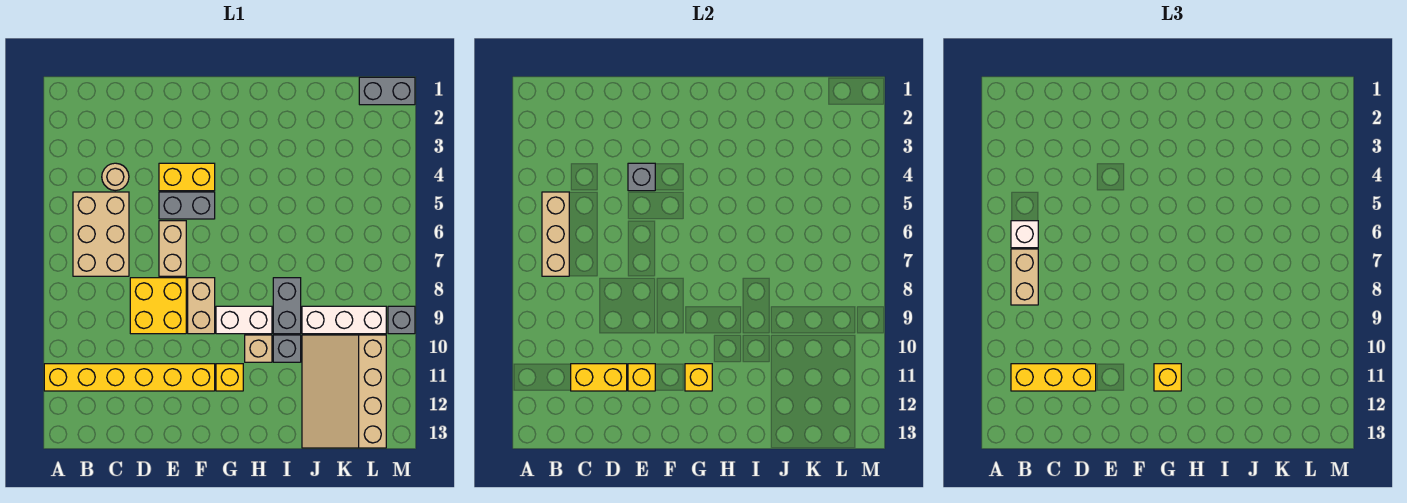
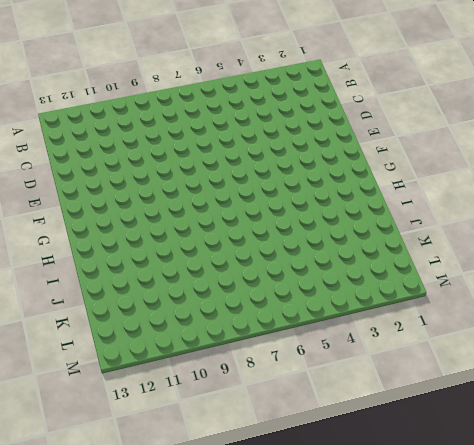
none -> yellow 1x6 brick [44,364,215,391]
none -> tan 2x3 brick [73,192,129,276]
none -> tan 1x1 round brick [102,163,129,191]

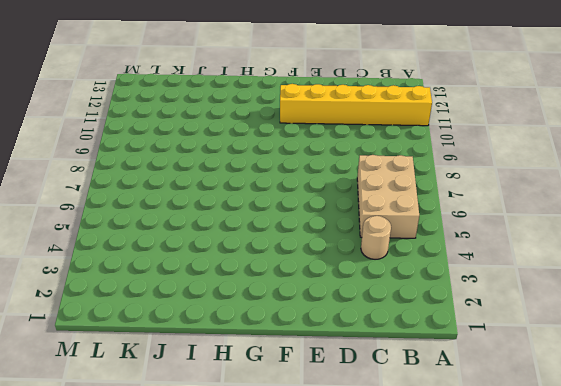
none -> yellow 2x2 brick [130,278,186,334]
none -> yellow 1x2 brick [159,163,215,191]
none -> grey 1x2 brick [159,192,215,219]

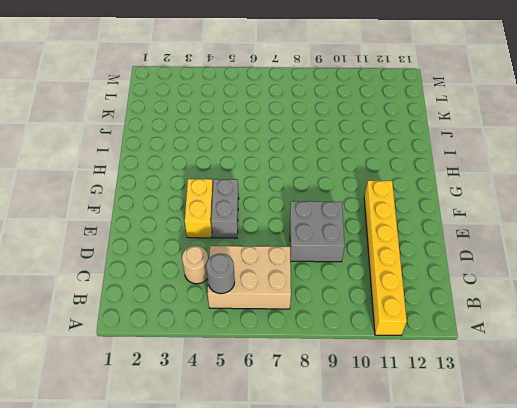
grey 1x1 round brick [206,254,235,294] -> tan 1x3 brick [542,192,569,276]
grey 2x2 brick [290,201,345,262] -> yellow 2x2 brick [130,278,186,334]
none -> tan 1x2 brick [159,221,186,276]
none -> tan 1x2 brick [188,278,215,334]
none -> white 1x2 brick [216,306,272,334]

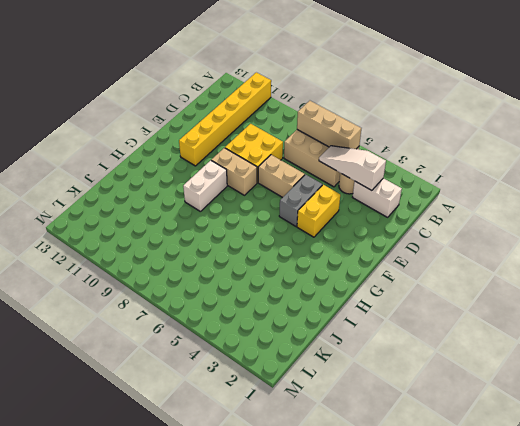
white 1x2 brick [353,178,402,217] -> none
white 1x3 slope [319,146,386,191] -> none
none -> yellow 1x1 brick [216,364,243,391]
none -> tan 1x1 brick [245,335,272,362]
none -> grey 1x2 brick [273,278,301,334]

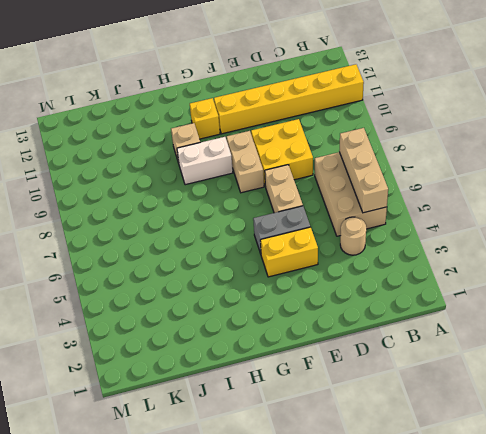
none -> grey 1x2 brick [273,278,301,334]
none -> grey 1x1 brick [273,335,301,362]
none -> white 1x3 brick [302,306,386,334]

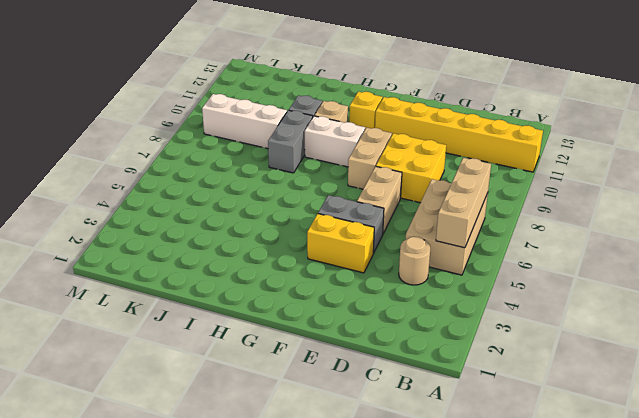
none -> tan 3x4 slope [302,335,386,448]
none -> grey 1x2 brick [359,77,415,105]
none -> grey 1x1 brick [388,306,415,334]

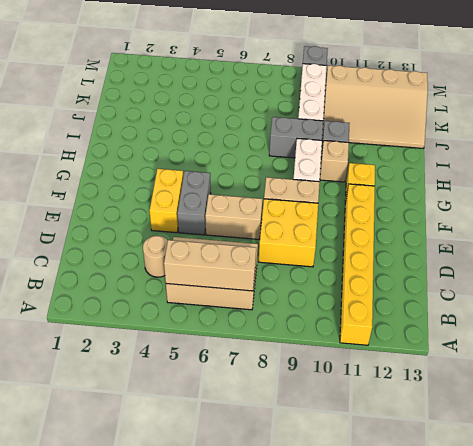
none -> grey 1x2 brick [359,77,415,105]
none -> yellow 1x2 brick [571,364,627,391]
none -> grey 1x1 brick [628,163,655,191]

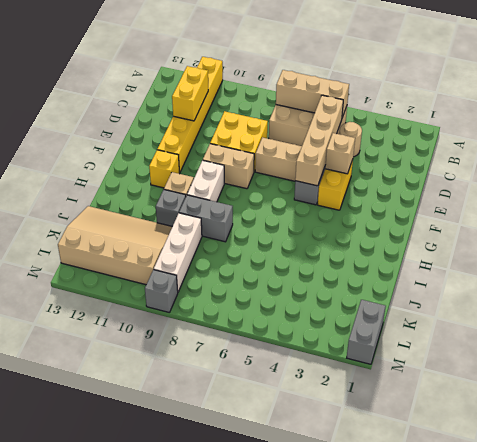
tan 1x4 brick [295,95,343,186] -> none
tan 1x1 brick [325,133,355,174] -> grey 1x1 brick [628,163,655,191]
none -> yellow 1x1 brick [628,364,655,391]
none -> yellow 1x1 brick [685,364,712,391]
none -> white 1x1 brick [1011,221,1038,248]

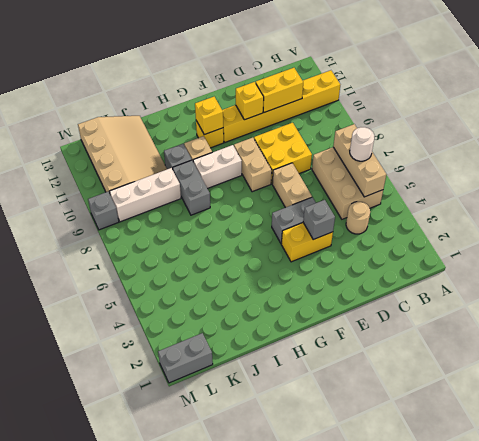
white 1x1 round brick [350,127,374,161] -> white 1x1 brick [1011,221,1038,248]
none -> tan 1x2 brick [1011,249,1038,305]
none -> yellow 1x3 brick [1011,364,1096,391]
none -> yellow 1x1 brick [1154,364,1181,391]

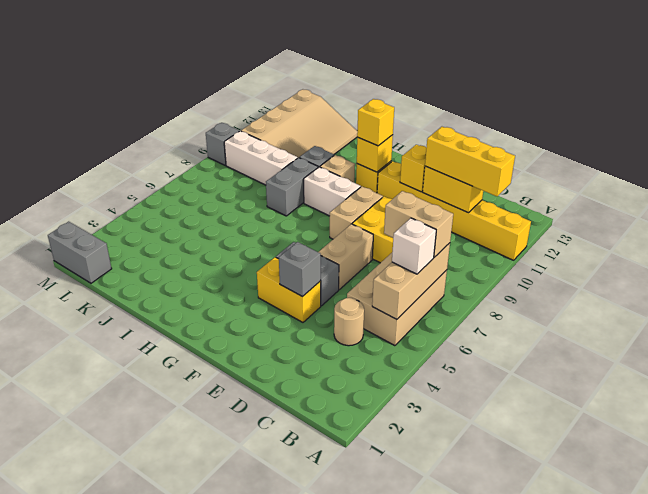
tan 1x2 brick [384,191,453,257] -> tan 1x2 brick turned to [1011,249,1038,305]

